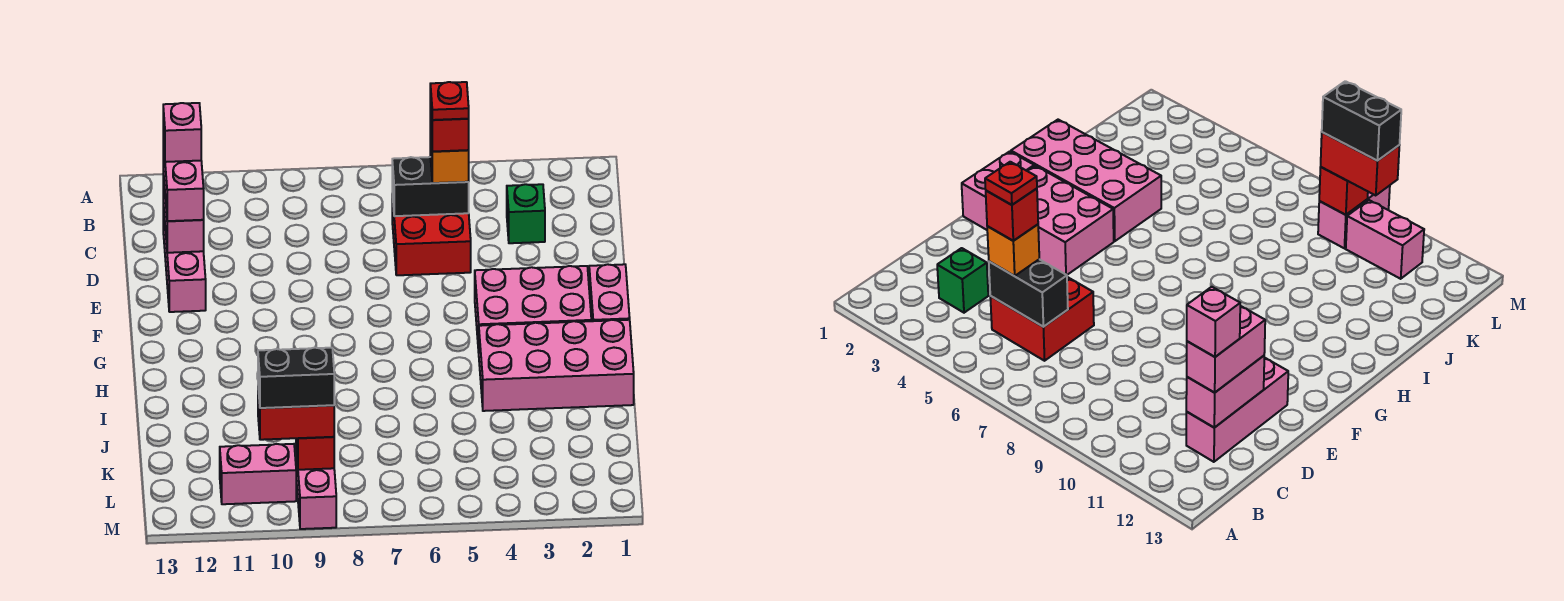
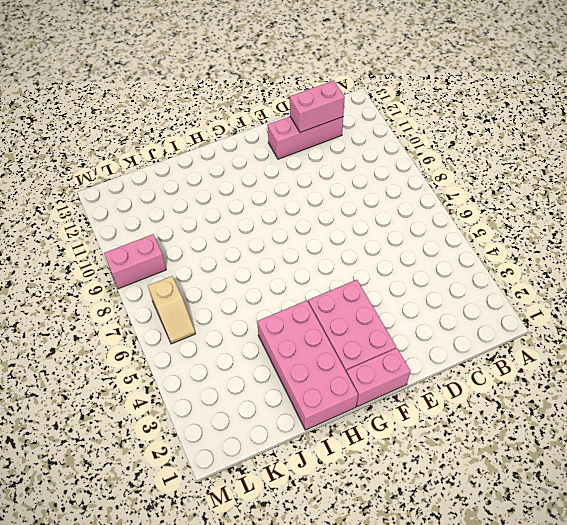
tan 1x2 slope [148,276,195,344] -> none
none -> green 1x1 brick [507,184,545,243]
none -> red 2x2 brick [392,194,471,275]
none -> pink 1x2 brick [220,444,296,504]

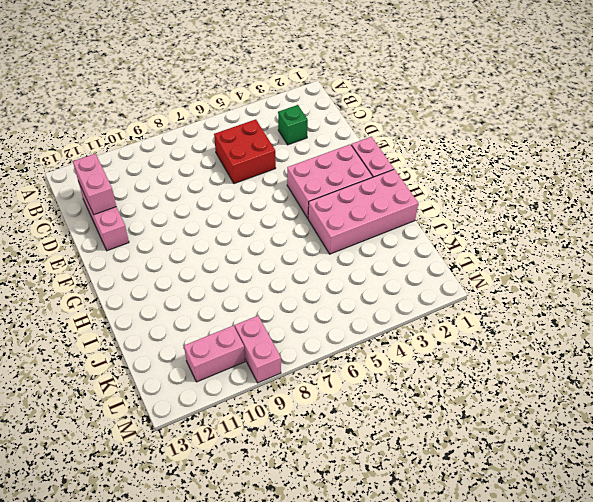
none -> black 1x2 brick [392,157,469,216]
none -> red 1x1 brick [296,437,334,470]
none -> orange 1x1 brick [430,127,469,183]

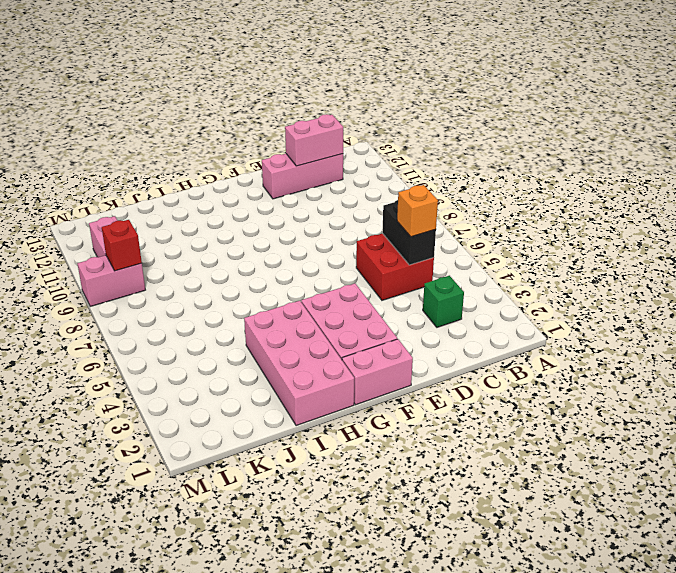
none -> pink 1x2 brick [163,140,204,221]
none -> red 1x2 brick [258,390,334,440]
none -> red 1x1 brick [430,95,469,152]

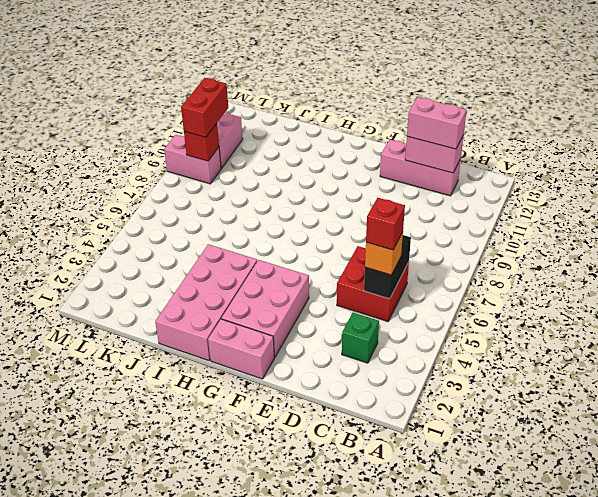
none -> pink 1x1 brick [163,103,201,162]
none -> black 1x2 brick [258,348,334,408]
none -> red 1x1 plate [430,82,469,120]

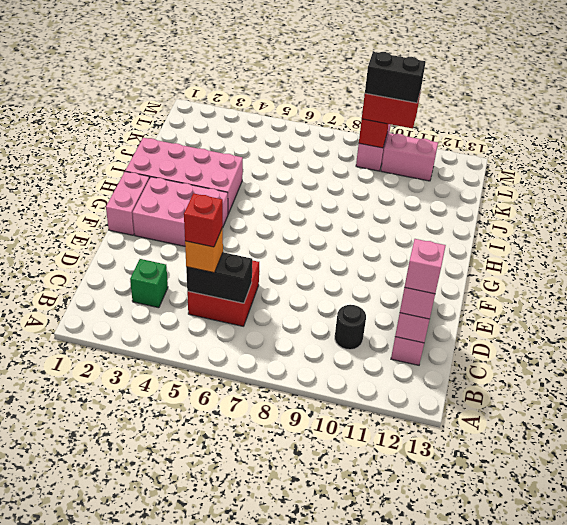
black 1x1 round brick [335,305,366,350] -> none
none -> red 1x1 plate [430,82,469,120]

